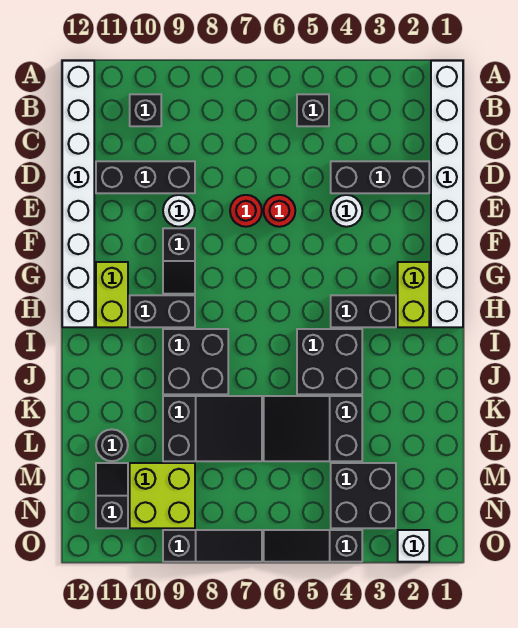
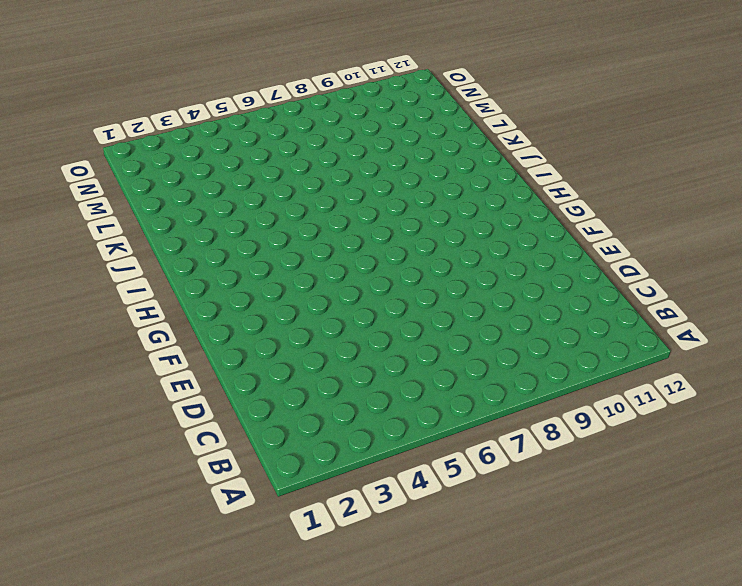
none -> white 1x8 brick [431,61,463,327]
none -> white 1x8 brick [62,61,94,327]
none -> black 1x1 brick [297,94,329,126]

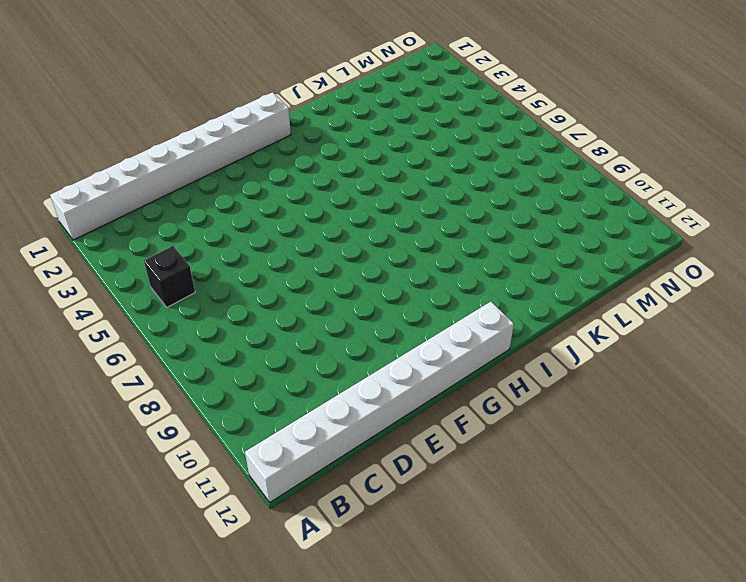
none -> black 1x1 brick [130,94,161,126]
none -> black 1x3 brick [331,161,429,193]
none -> black 1x3 brick [96,161,195,193]

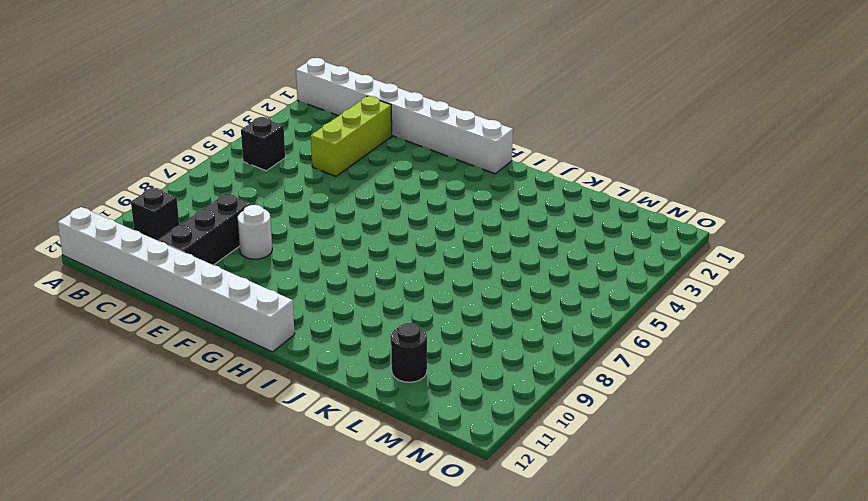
lime 1x3 brick [311,96,392,176] -> black 1x3 brick [331,161,429,193]
none -> white 1x1 round brick [331,195,362,227]
none -> red 1x1 round brick [264,195,295,227]
none -> red 1x1 round brick [230,195,262,227]

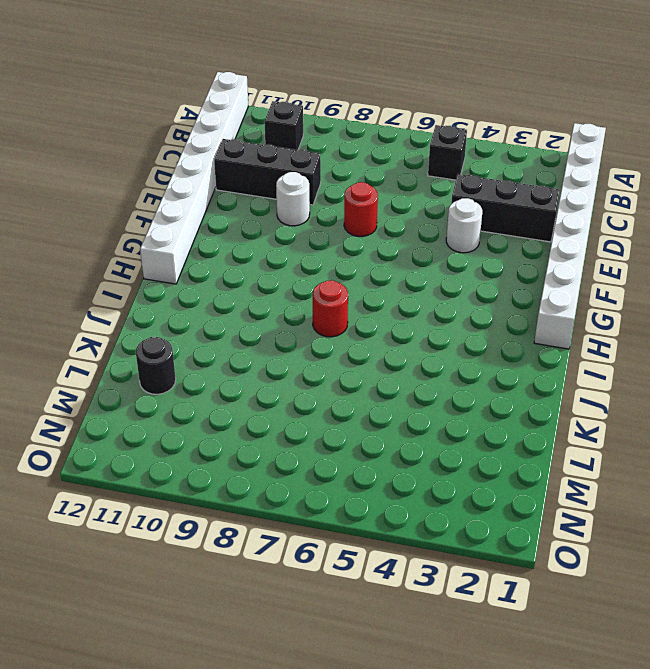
red 1x1 round brick [313,280,348,337] -> red 1x1 round brick moved to [264,195,295,227]
none -> black 1x2 slope [163,228,195,294]
none -> lime 1x2 brick [398,262,429,327]
none -> lime 1x2 brick [96,262,128,327]

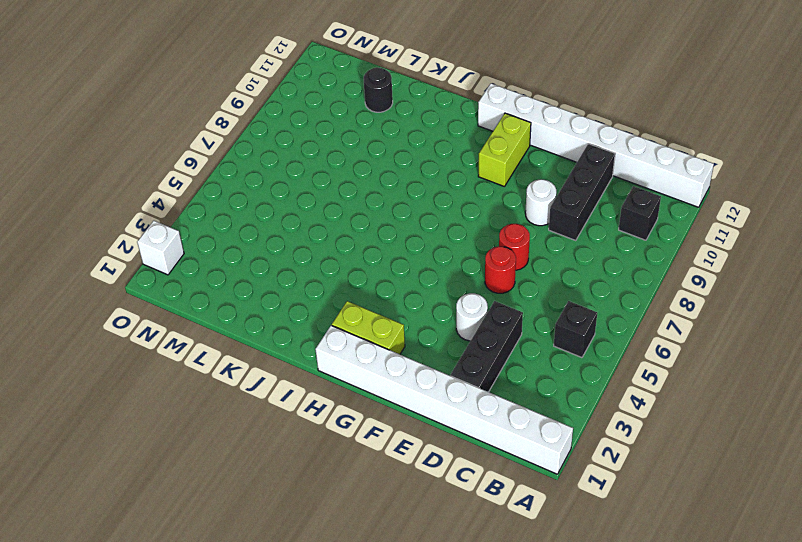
lime 1x2 brick [478,113,531,187] -> lime 1x2 brick turned to [96,262,128,327]
none -> black 1x2 slope [163,228,195,294]
none -> black 1x2 brick [331,295,396,327]
none -> black 1x2 brick [130,295,195,327]

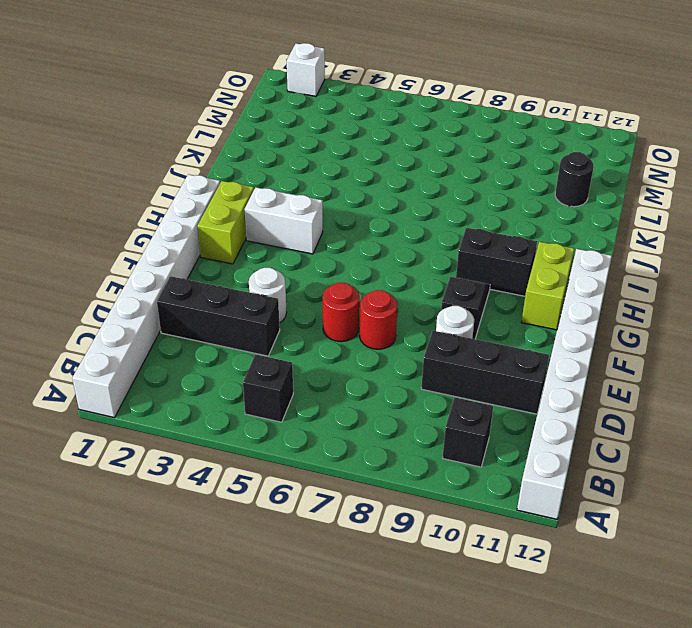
white 1x2 brick [245,187,323,254] -> black 1x2 brick [331,295,396,327]
none -> black 2x2 brick [297,329,362,394]
none -> black 2x2 brick [163,329,228,394]
none -> black 2x3 slope [264,396,362,461]

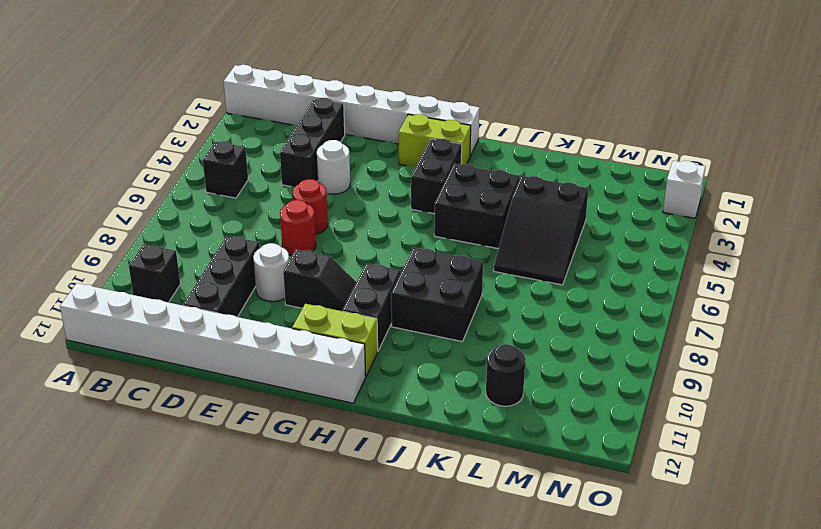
none -> black 2x3 slope [163,396,262,461]
none -> black 2x2 brick [331,463,396,528]
none -> lime 2x2 brick [130,463,195,528]

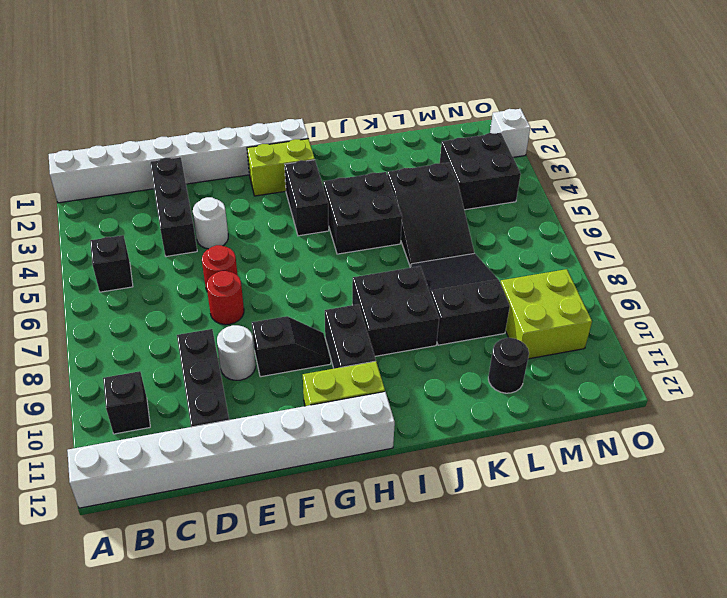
none -> black 1x2 slope [96,463,128,528]
none -> black 1x3 slope [264,530,362,562]
none -> black 1x3 slope [163,530,262,562]

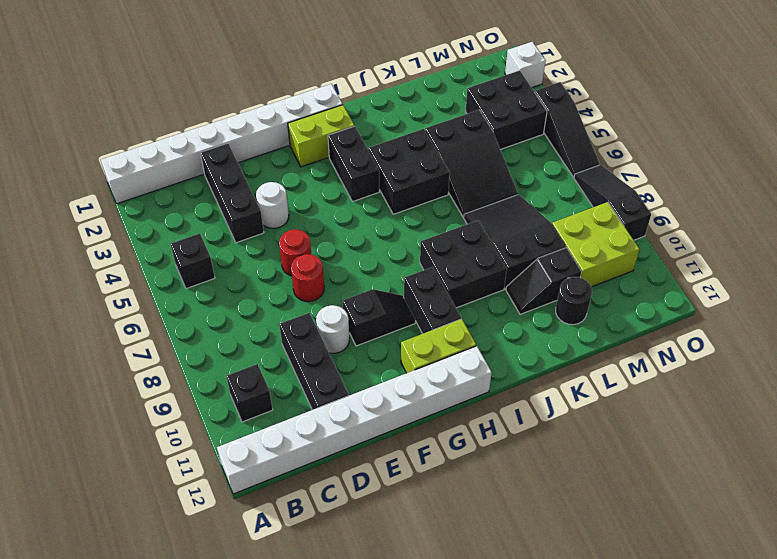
black 1x2 slope [506,248,581,314] -> black 1x2 slope moved to [96,463,128,528]

